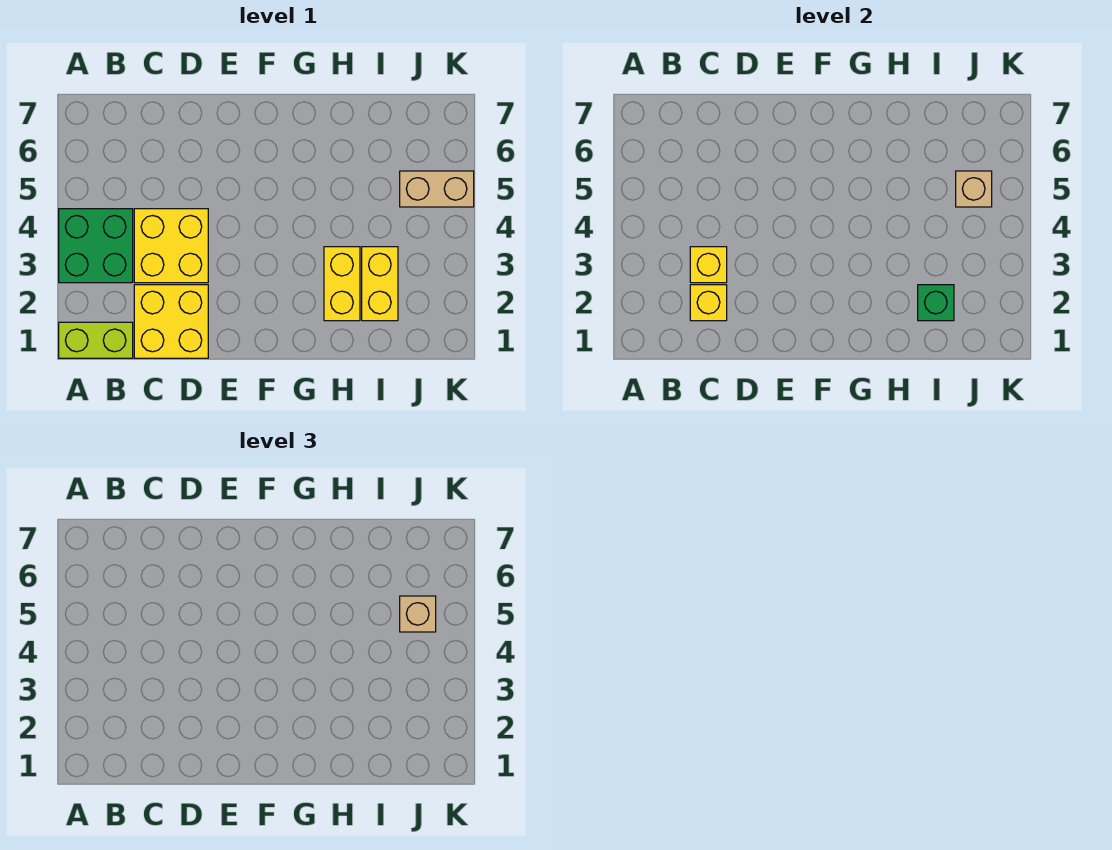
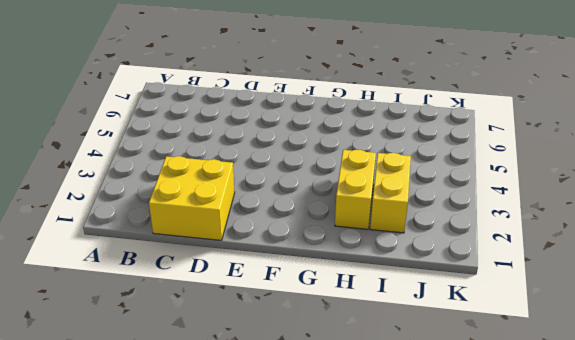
none -> lime 1x2 brick [59,322,133,358]
none -> green 2x2 brick [59,209,133,283]
none -> yellow 2x2 brick [134,209,208,283]

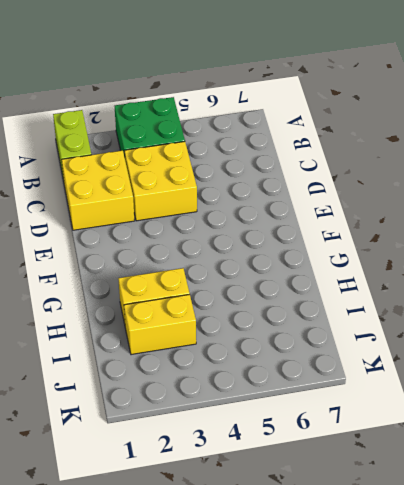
none -> tan 1x2 brick [400,171,474,207]
none -> yellow 1x1 brick [690,285,727,321]
none -> yellow 1x1 brick [690,247,727,283]

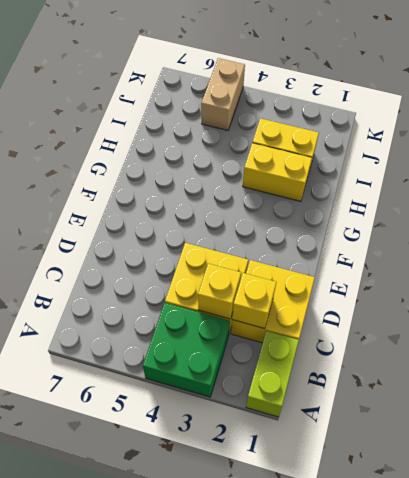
none -> green 1x1 brick [918,285,954,321]
none -> tan 1x1 brick [956,171,992,207]
none -> tan 1x1 brick [400,596,436,632]

